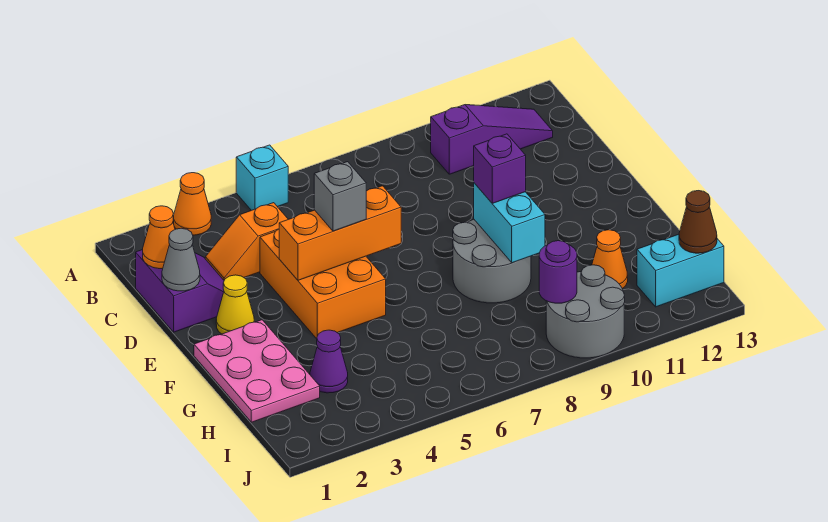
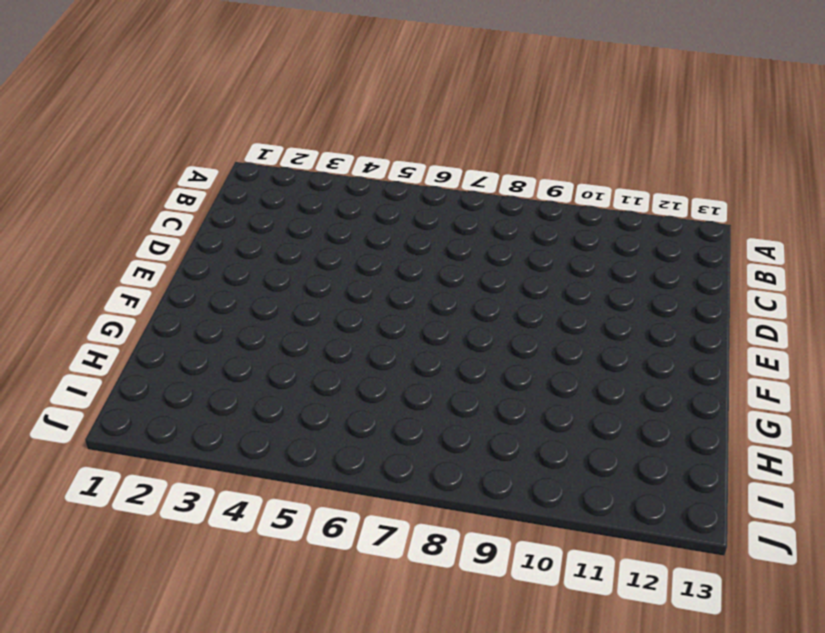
none -> orange 1x1 cone [174,173,211,235]
none -> cyan 1x1 brick [236,145,288,210]
none -> purple 1x3 slope [431,105,553,174]

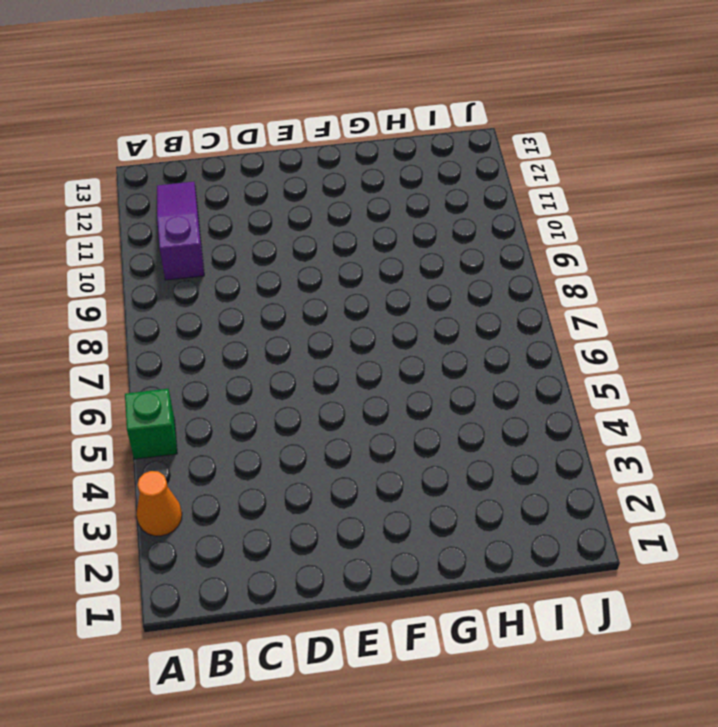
green 1x1 brick [125,389,177,459] -> cyan 1x1 brick [236,145,288,210]
none -> purple 2x2 slope [136,250,224,332]
none -> orange 1x2 slope [205,203,288,280]
none -> orange 2x3 brick [260,229,386,339]

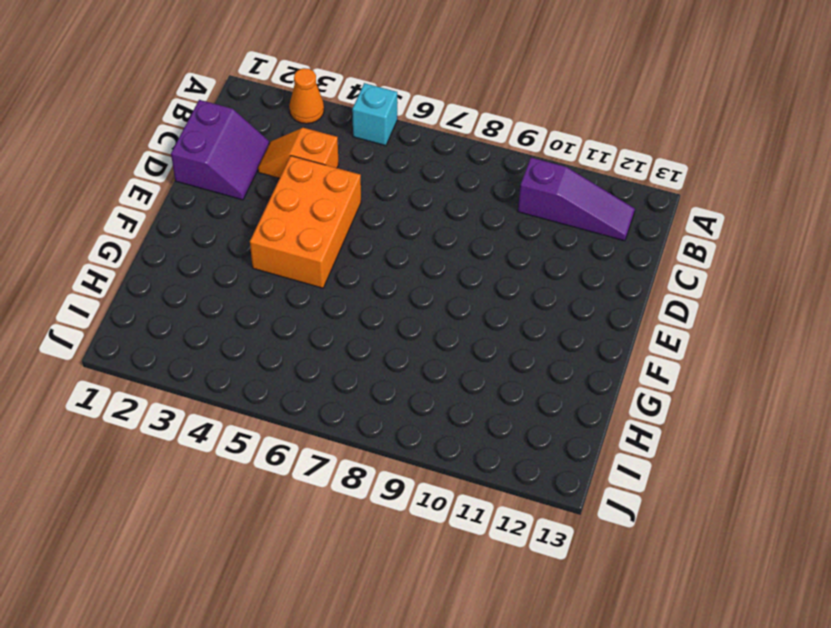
none -> yellow 1x1 cone [216,275,254,334]
none -> pink 2x3 plate [194,320,320,422]
none -> grey 2x2 round brick [453,219,531,303]

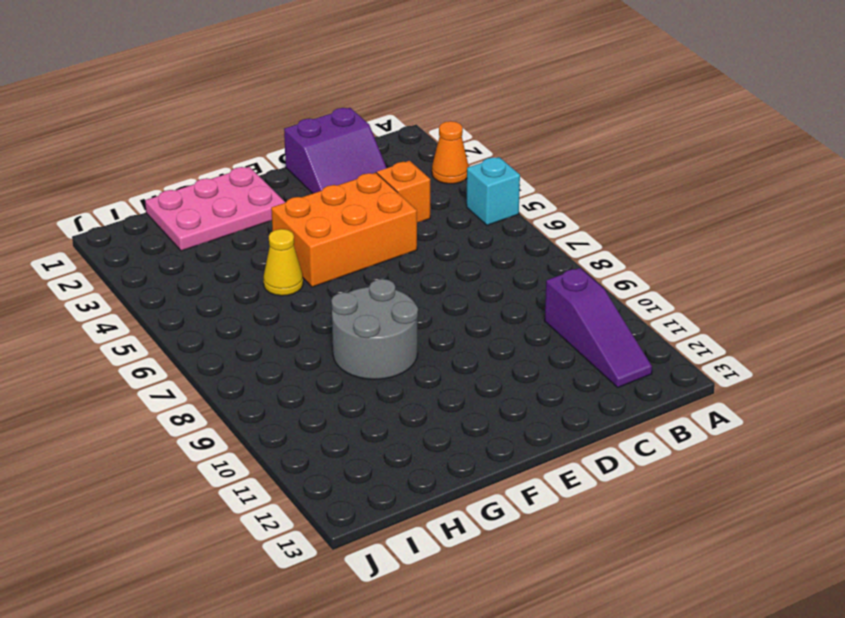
yellow 1x1 cone [263,229,303,296] -> yellow 1x1 cone moved to [216,275,254,334]
none -> purple 1x1 cone [310,330,348,393]
none -> orange 1x1 cone [592,230,628,289]
none -> grey 2x2 round brick [546,265,625,358]

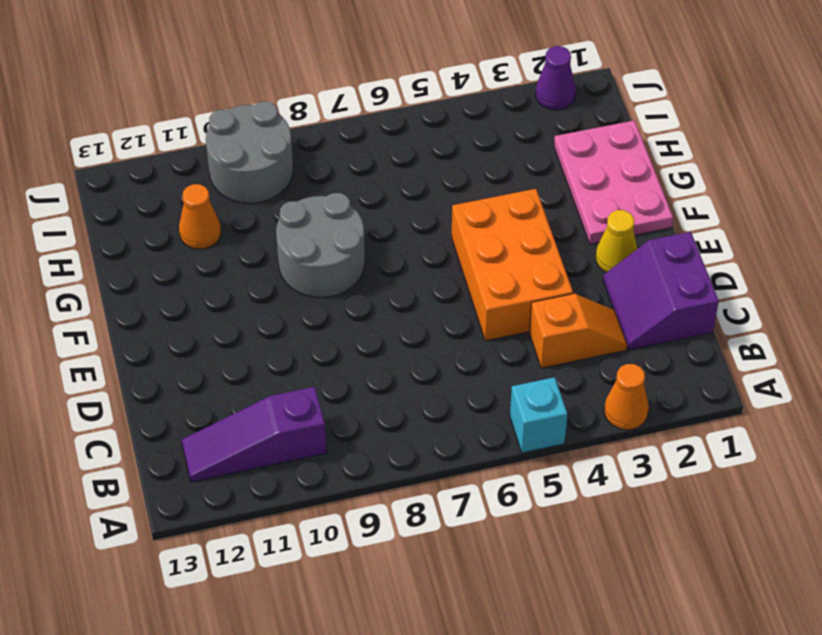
purple 1x1 cone [535,46,576,110] -> purple 1x1 cone moved to [310,330,348,393]
none -> cyan 1x2 brick [637,234,724,307]
none -> orange 1x1 cone [143,206,175,269]
none -> grey 1x1 cone [162,228,200,291]

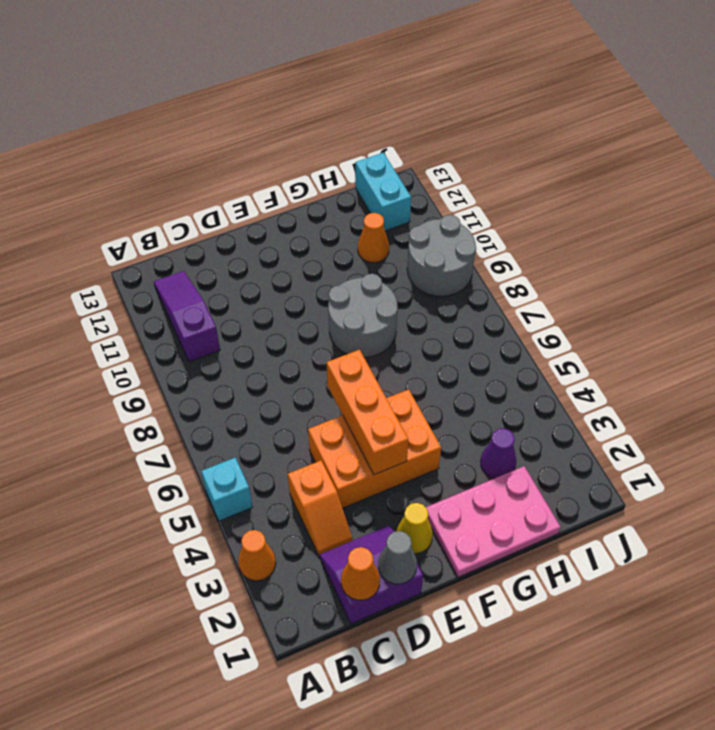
none -> cyan 1x2 brick [474,183,545,263]
none -> purple 1x1 round brick [539,241,577,303]
none -> brown 1x1 cone [679,191,717,253]

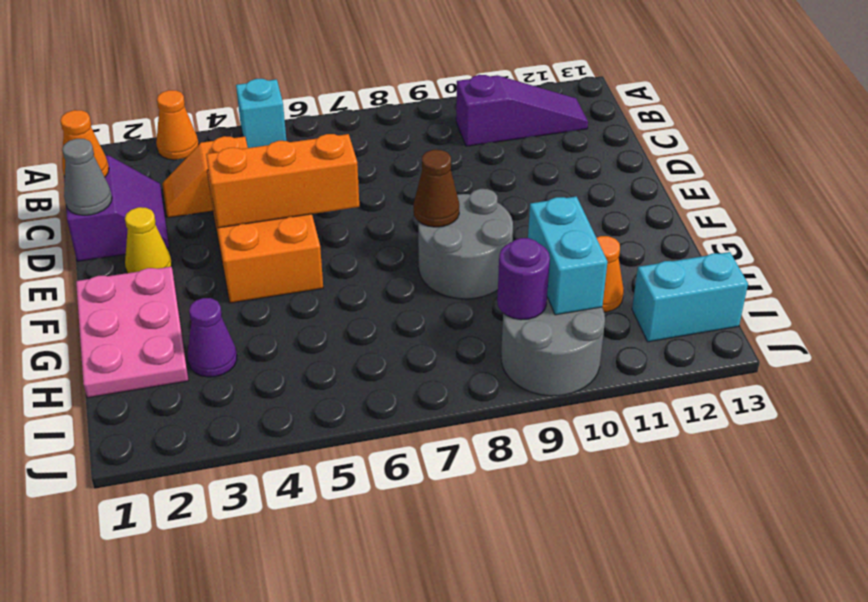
brown 1x1 cone [414,150,459,227] -> brown 1x1 cone moved to [679,191,717,253]
cyan 1x2 brick [528,196,607,315] -> cyan 1x2 brick moved to [474,183,545,263]
none -> grey 1x1 brick [314,162,366,231]
none -> purple 1x1 brick [474,134,526,203]

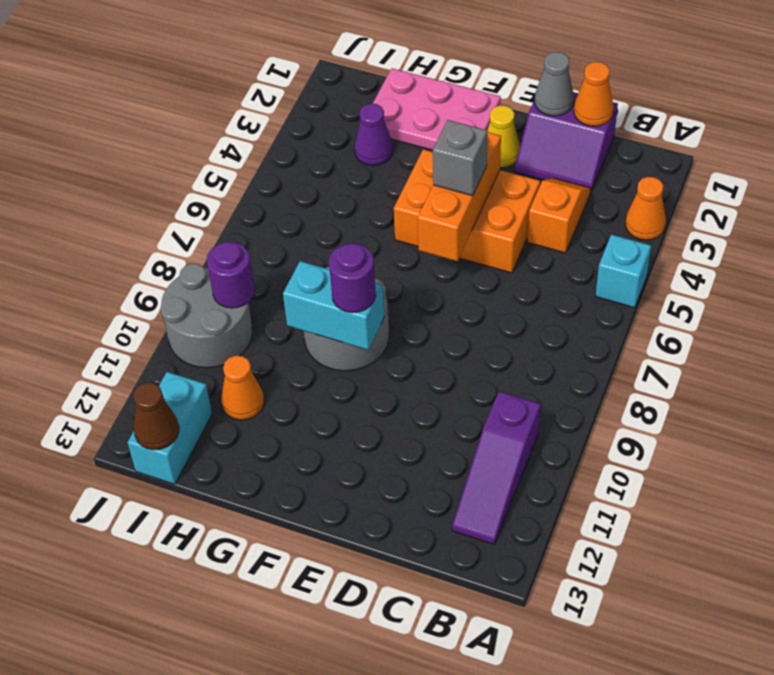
purple 1x1 round brick [329,243,376,313] -> purple 1x1 brick [474,134,526,203]

